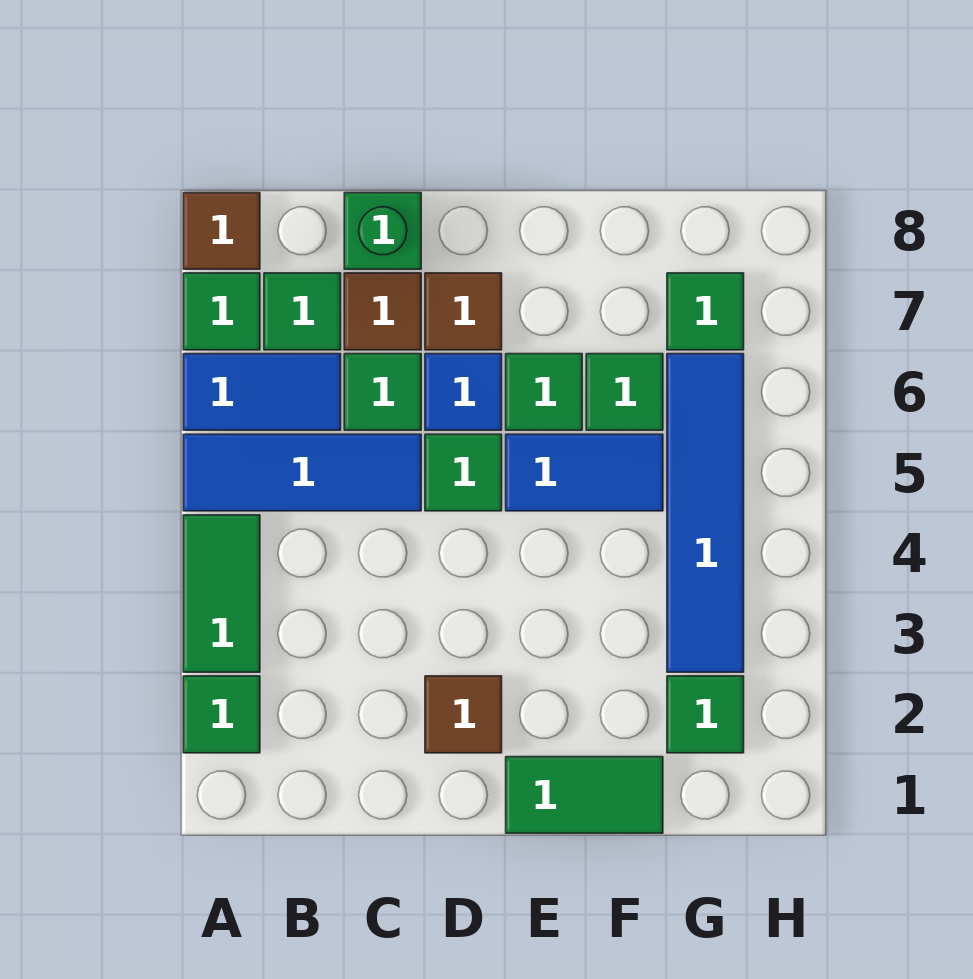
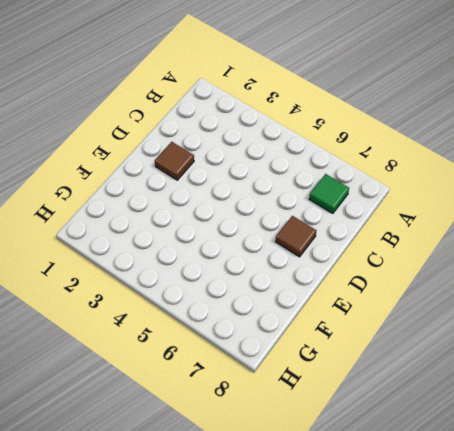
none -> green 1x1 tile [183,676,260,753]
none -> green 1x2 tile [183,515,260,672]
none -> blue 1x3 tile [183,434,421,511]

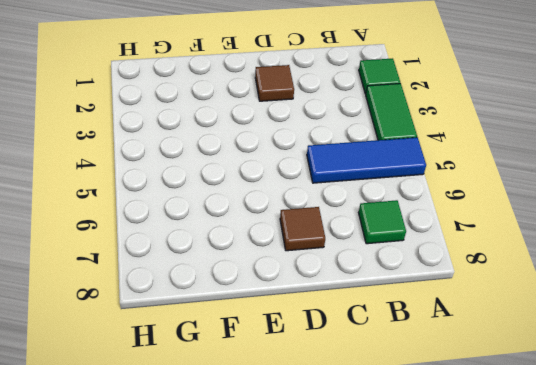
none -> blue 1x2 tile [183,354,341,430]
none -> green 1x1 tile [183,273,260,350]
none -> brown 1x1 tile [183,193,260,269]

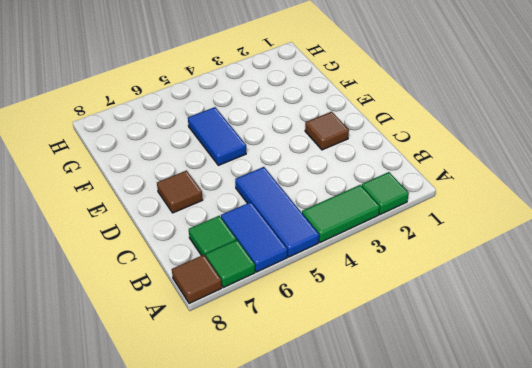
none -> green 1x1 tile [344,354,421,430]
none -> brown 1x1 tile [344,273,421,350]
none -> green 1x1 brick [344,193,421,269]

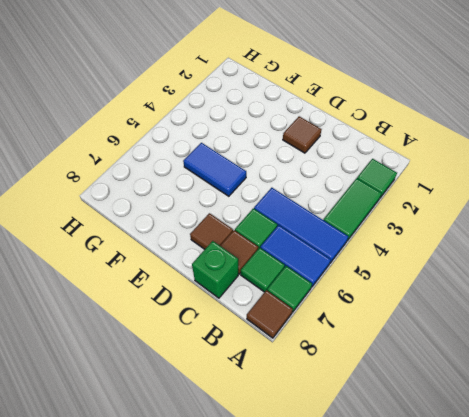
none -> green 1x1 tile [425,434,502,511]
none -> blue 1x1 tile [425,354,502,430]
none -> green 1x2 tile [506,757,663,833]

